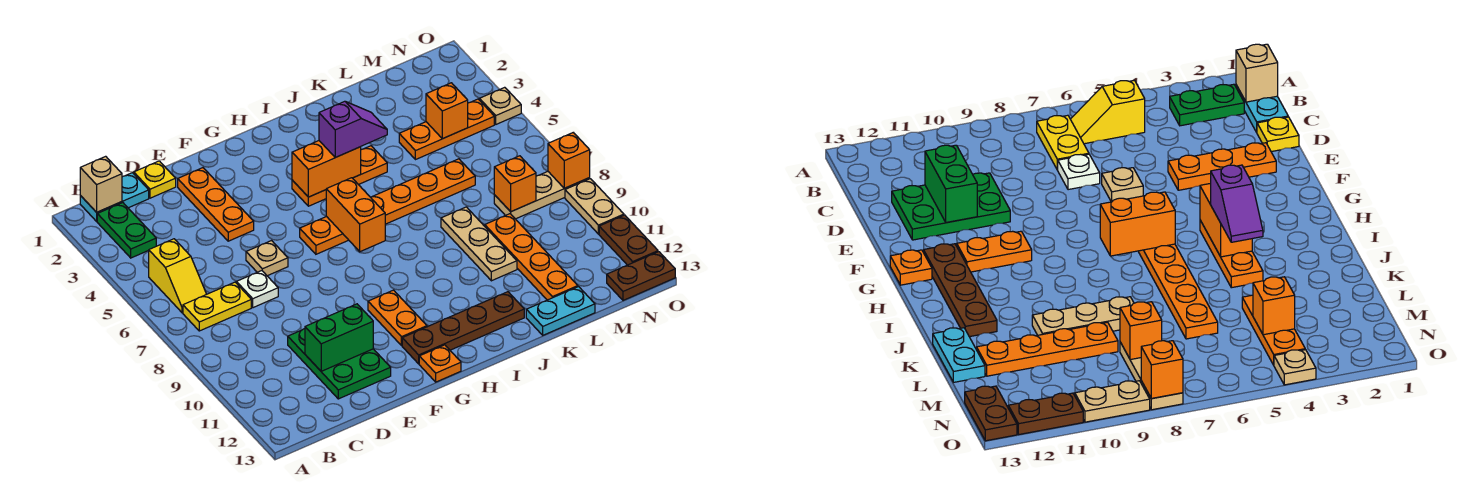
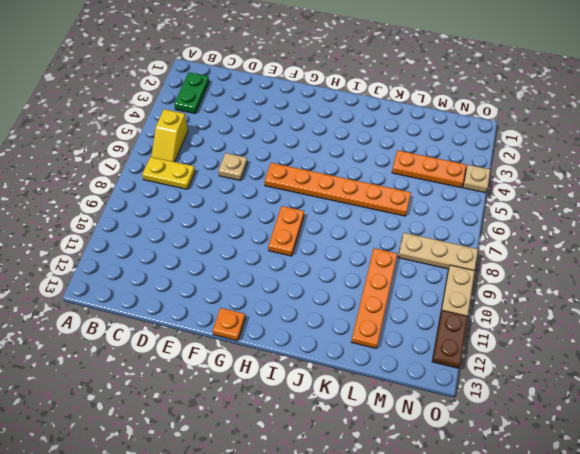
orange 1x2 plate [268,206,304,256] -> orange 1x2 plate moved to [368,290,427,346]
none -> cyan 1x2 plate [80,173,149,221]
none -> yellow 1x1 plate [134,161,176,198]
none -> white 1x1 plate [236,271,278,308]
none -> green 2x3 plate [288,329,391,399]

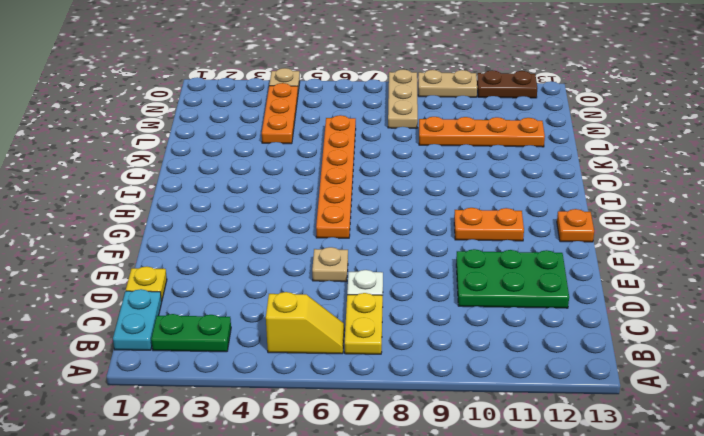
none -> orange 1x3 plate [178,168,254,241]
none -> brown 1x4 plate [402,292,524,364]
none -> orange 1x3 plate [292,146,387,206]
none -> tan 1x3 plate [441,207,517,281]

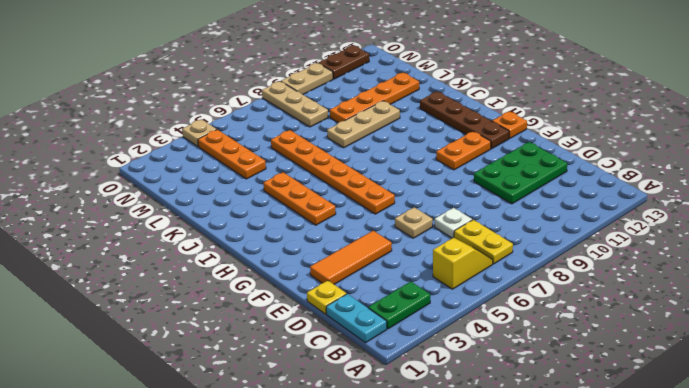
orange 1x3 tile [310,231,392,285] -> orange 1x3 plate [178,168,254,241]
none -> cyan 1x2 plate [526,287,595,335]
none -> brown 1x2 plate [607,252,675,300]
none -> tan 1x1 brick [80,156,122,212]
none -> green 1x2 brick [305,304,373,371]

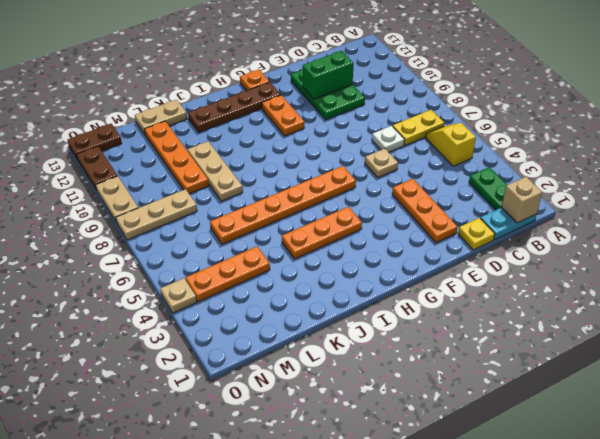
tan 1x2 plate [135,100,187,134] -> cyan 1x2 plate [526,287,595,335]
none -> orange 1x2 brick [292,141,361,197]
none -> orange 1x2 brick [326,178,385,252]
none -> orange 1x1 brick [426,83,468,139]
none -> orange 1x1 brick [494,156,536,212]

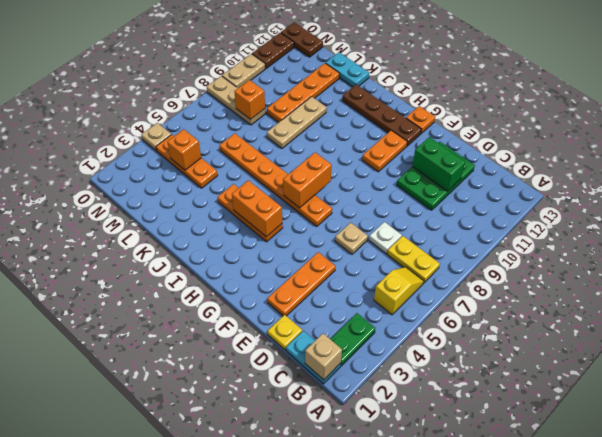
none -> orange 1x1 brick [548,133,590,188]
none -> purple 1x2 slope [319,101,387,157]

